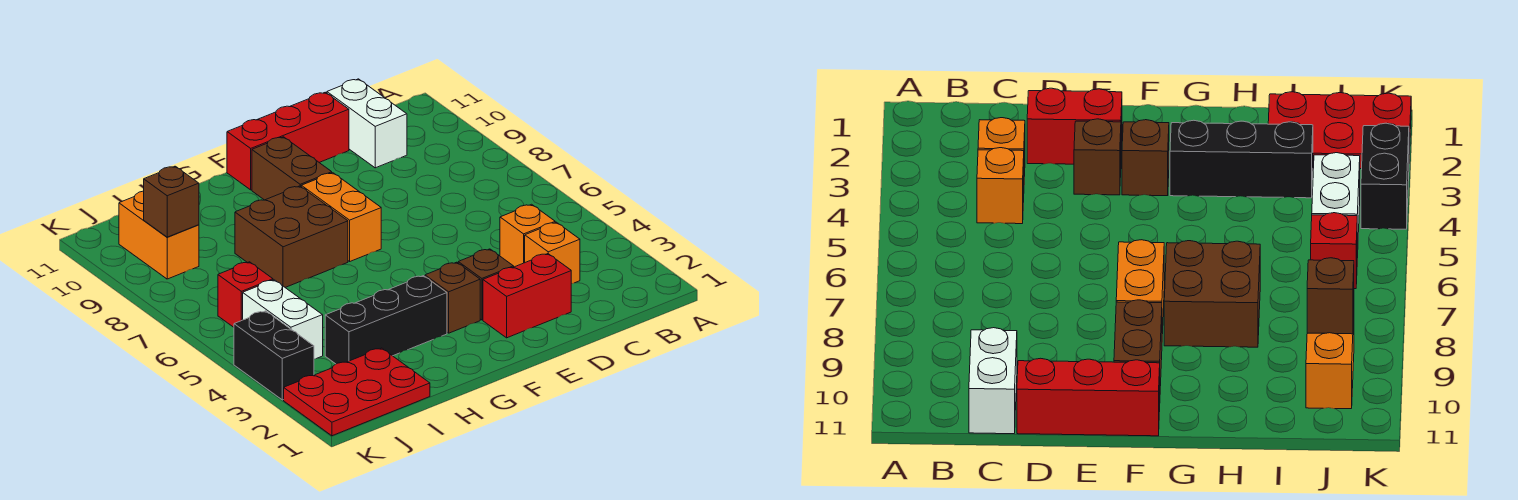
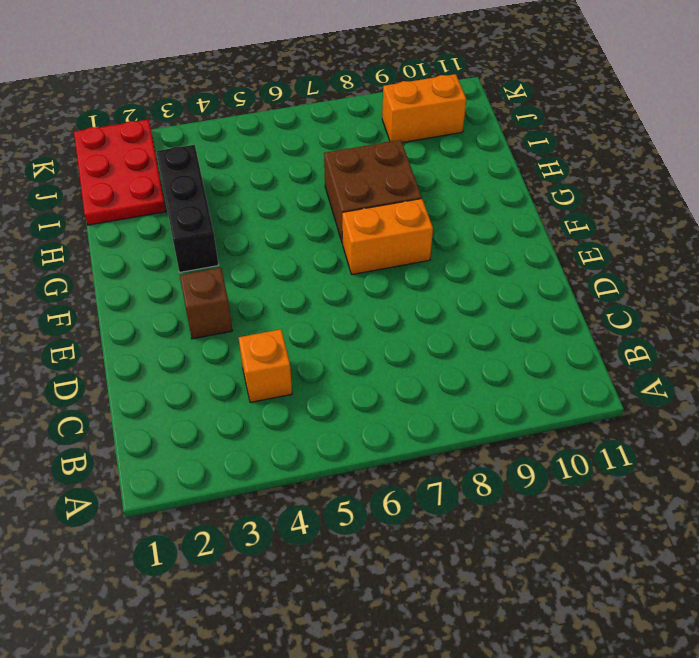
none -> orange 1x1 brick [525,222,580,284]
none -> white 1x2 brick [327,79,407,168]
none -> red 1x2 brick [483,254,571,338]

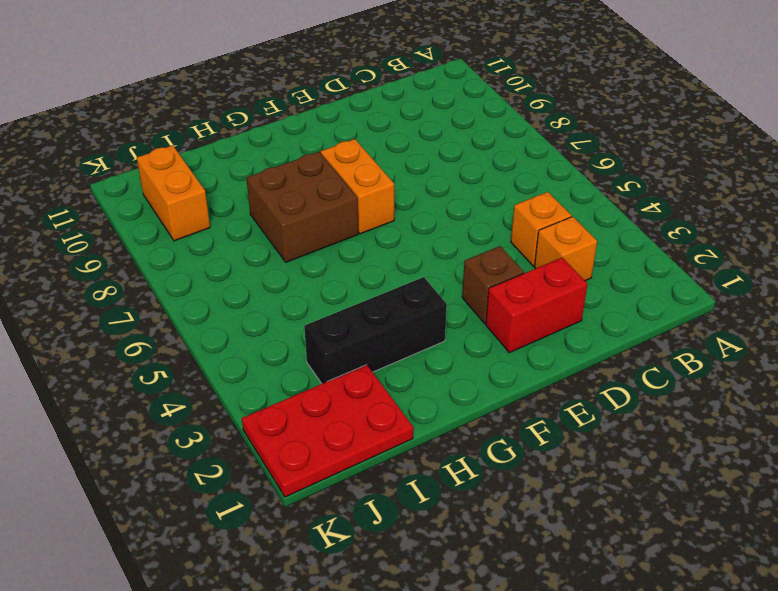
none -> white 1x2 brick [327,79,407,168]
none -> red 1x3 brick [227,92,349,190]
none -> brown 1x1 brick [425,262,480,333]

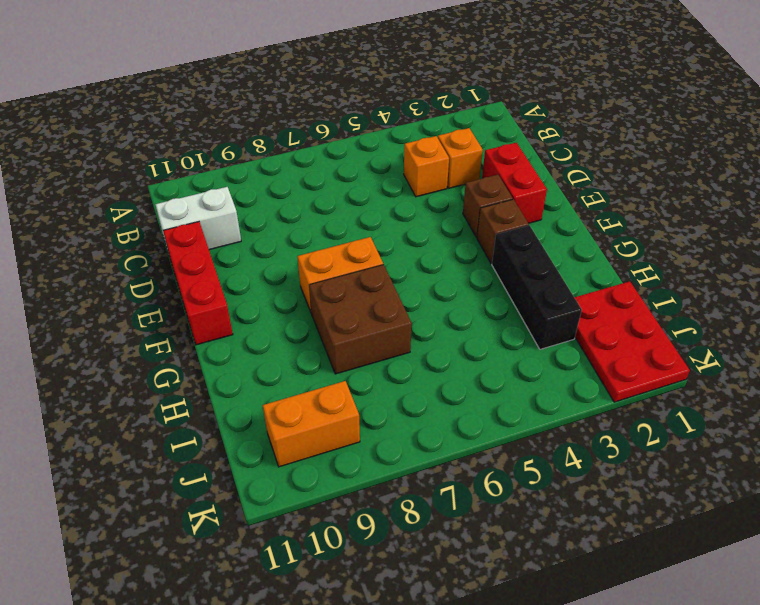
none -> brown 1x2 brick [252,137,332,200]
none -> white 1x2 brick [243,280,323,359]
none -> red 1x1 brick [218,262,273,327]

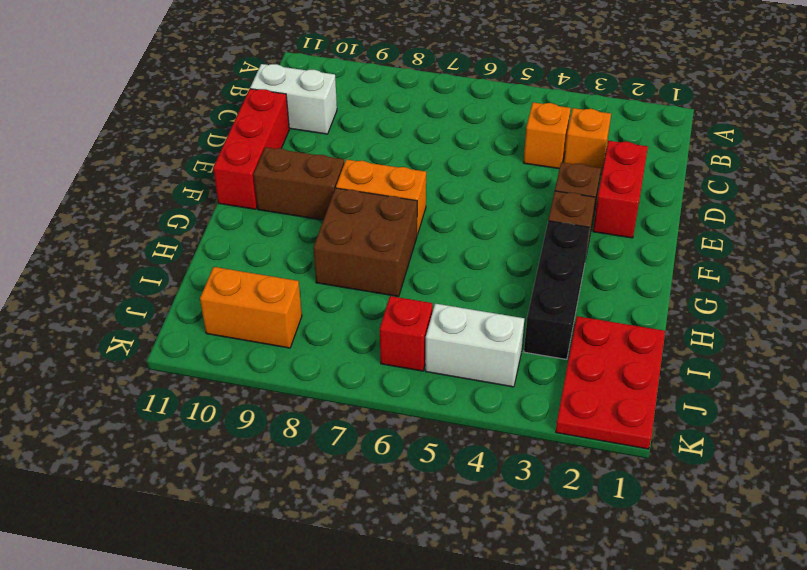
none -> black 1x2 brick [234,311,314,400]
none -> brown 1x1 brick [144,166,199,237]

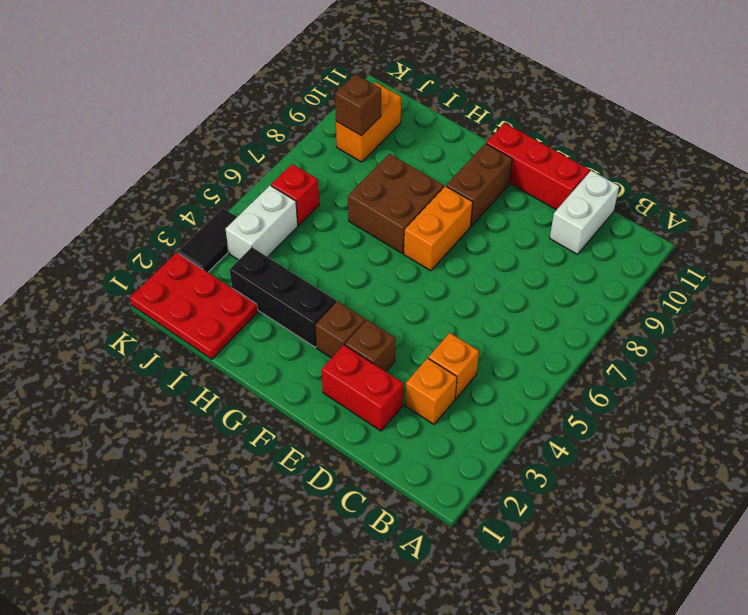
black 1x2 tile [178,208,237,272] -> black 1x2 brick [234,311,314,400]

